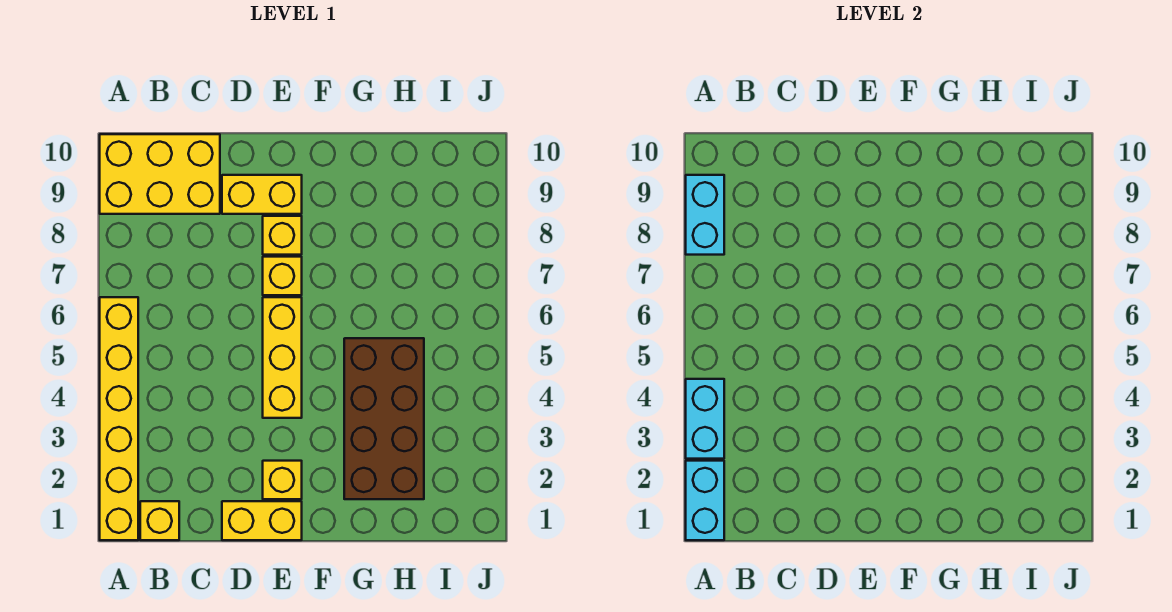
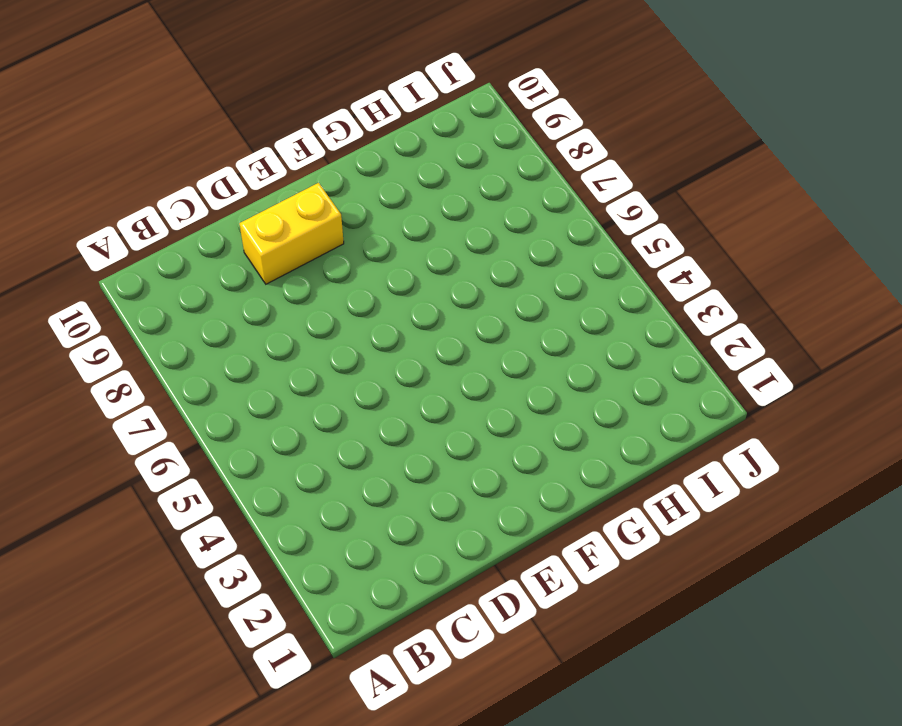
none -> yellow 1x6 brick [100,297,138,540]
none -> yellow 2x3 brick [100,134,220,214]
none -> yellow 1x1 brick [140,501,179,540]

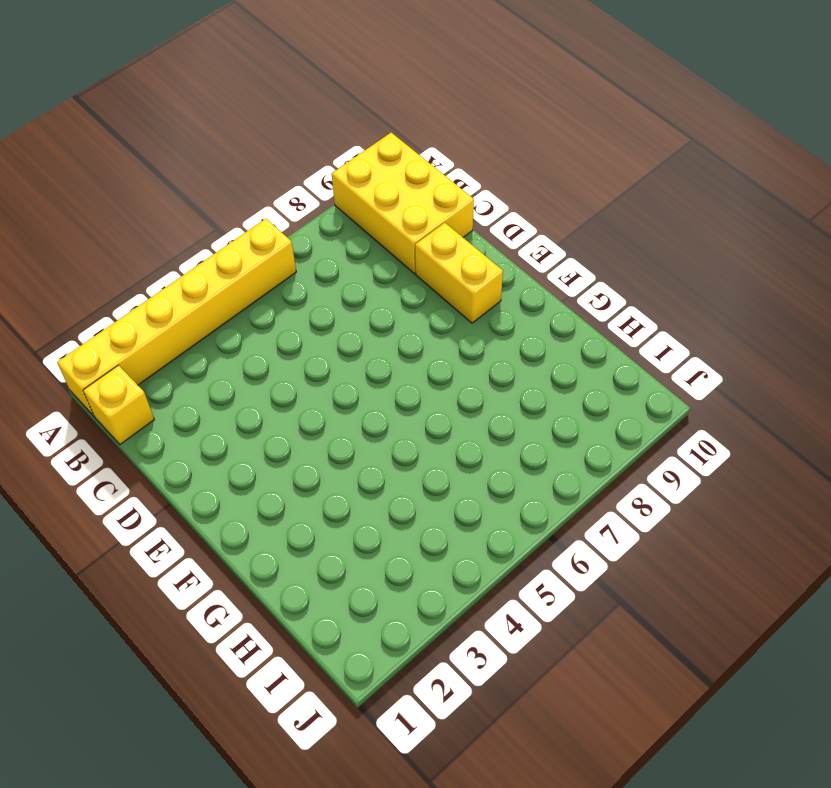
none -> yellow 1x2 brick [222,501,302,540]
none -> yellow 1x1 brick [263,461,302,499]
none -> yellow 1x3 brick [263,297,302,418]

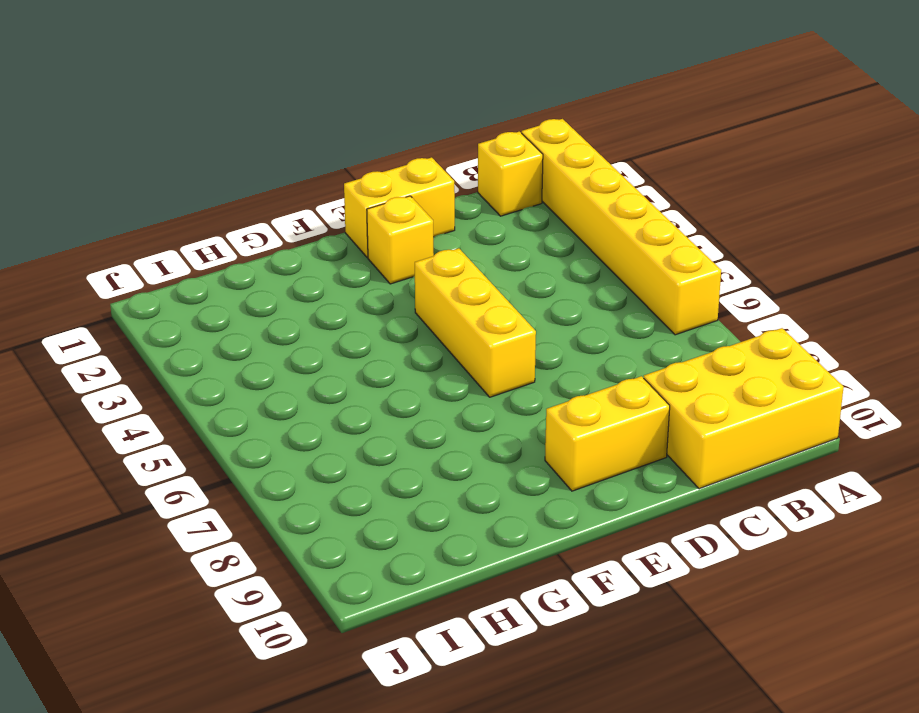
none -> yellow 1x1 brick [263,257,302,295]
none -> yellow 1x1 brick [263,216,302,255]
none -> brown 2x4 brick [344,338,424,499]

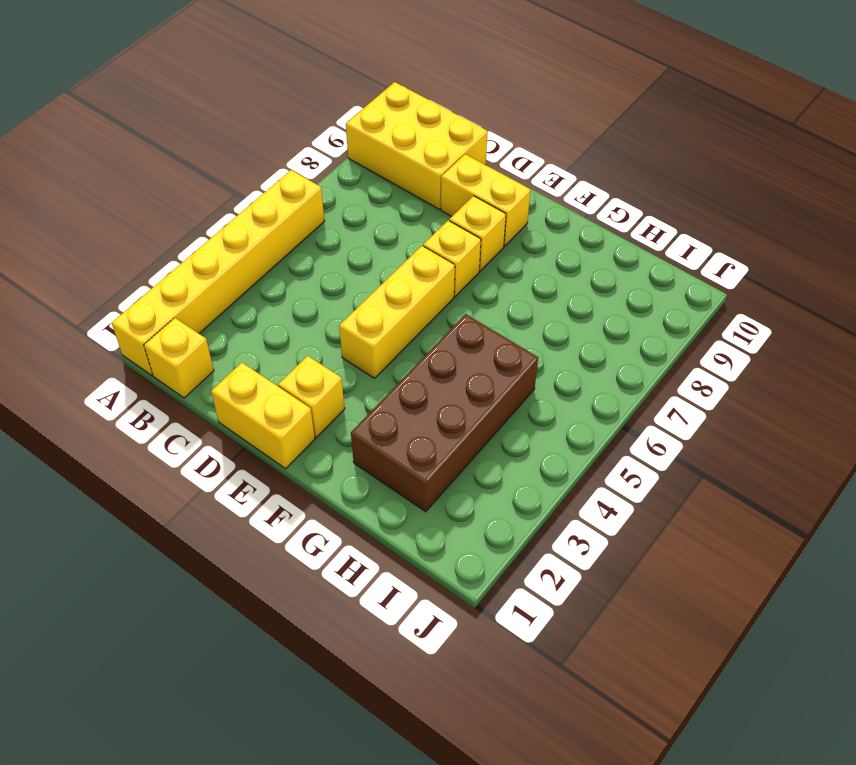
none -> cyan 1x2 brick [686,461,724,540]
none -> cyan 1x2 brick [686,379,724,459]
none -> cyan 1x2 brick [686,175,724,255]

